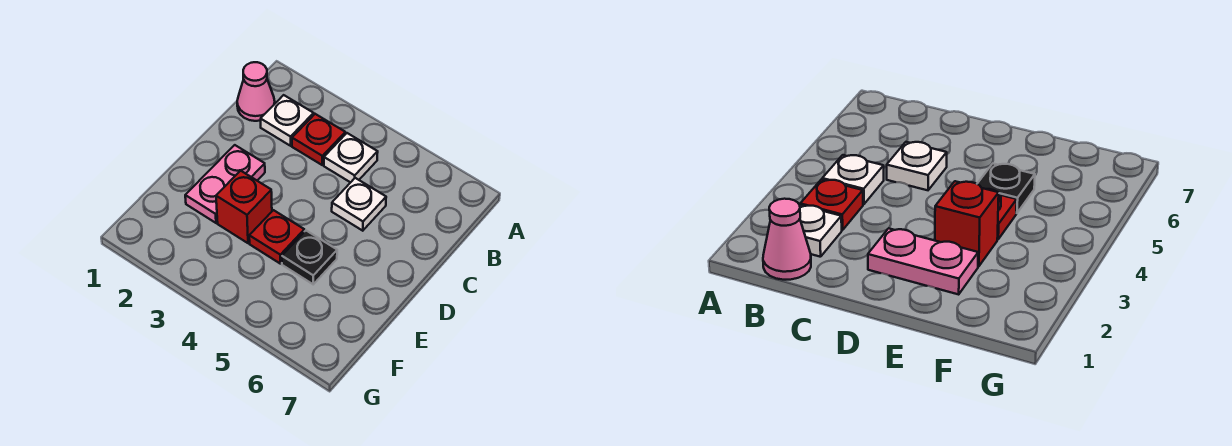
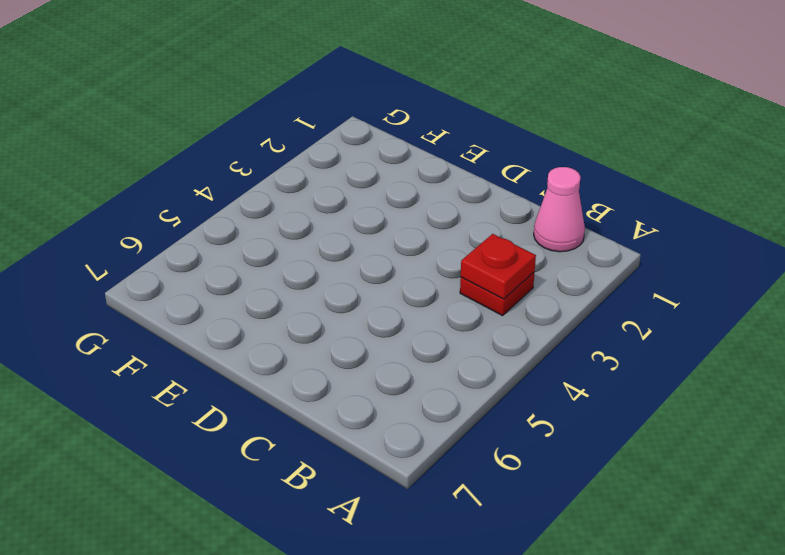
red 1x1 plate [461,234,536,299] -> red 1x1 plate moved to [249,210,304,264]
none -> white 1x1 plate [261,95,314,146]
none -> white 1x1 plate [324,133,378,182]

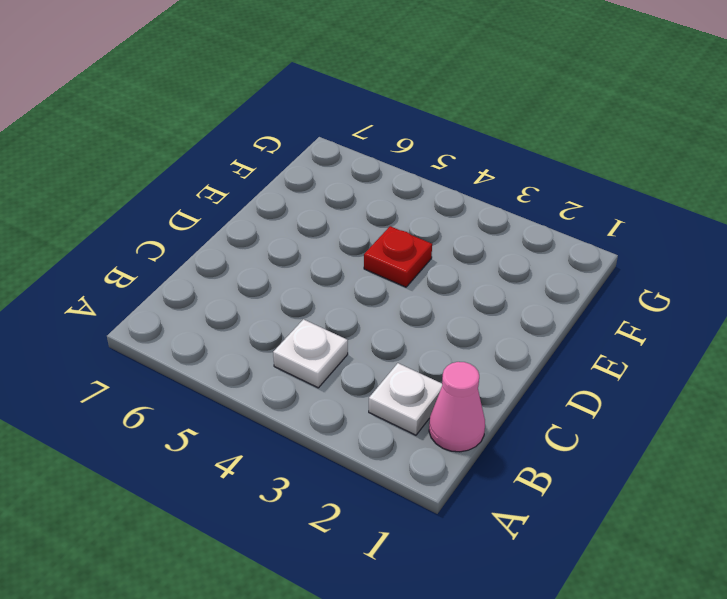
none -> red 1x1 plate [292,114,345,165]
none -> white 1x1 plate [332,178,386,231]

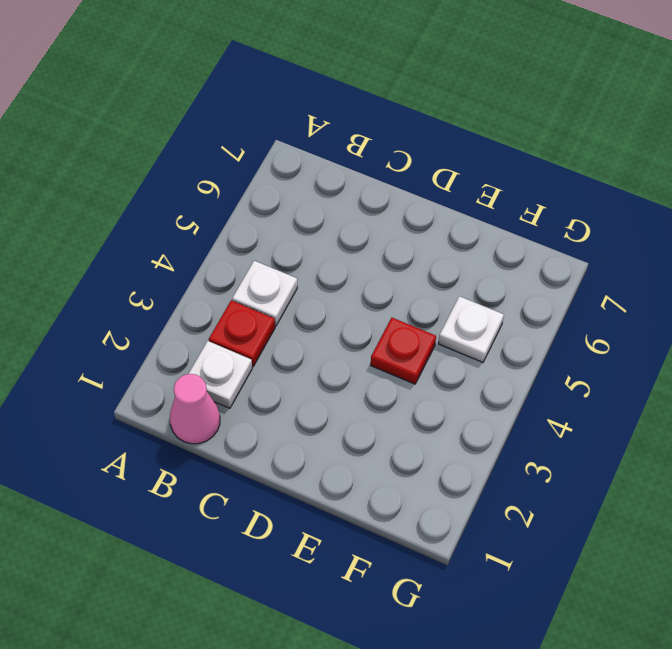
white 1x1 plate [439,296,504,362] -> white 1x1 plate moved to [332,178,386,231]
none -> pink 1x2 plate [185,145,265,223]
none -> red 1x1 brick [216,171,272,243]

